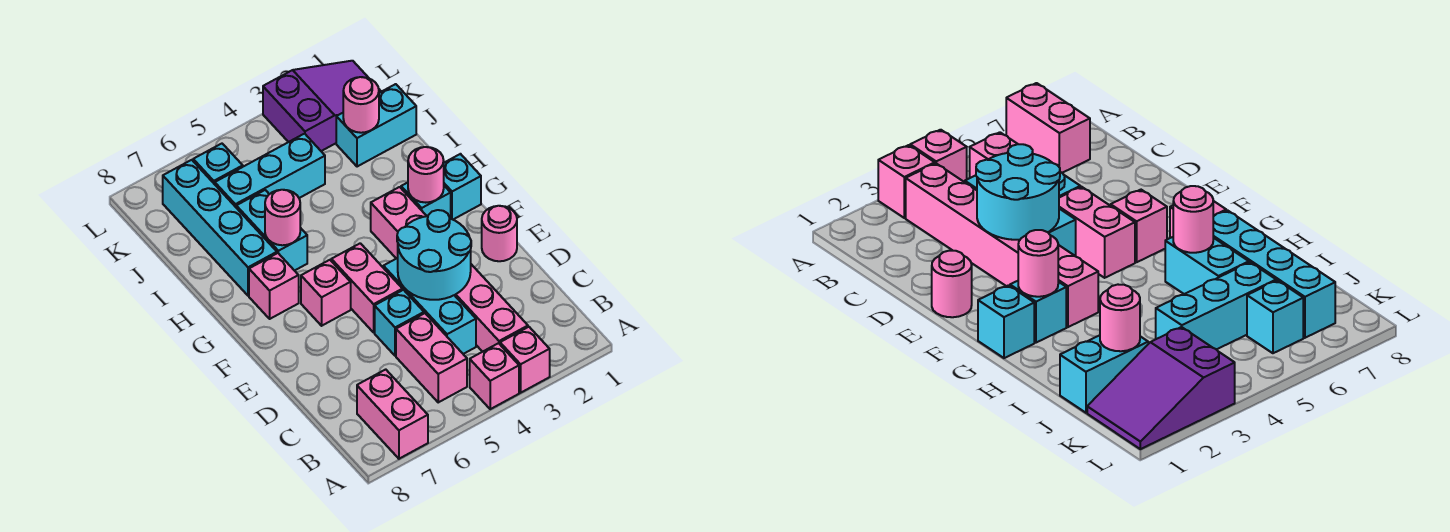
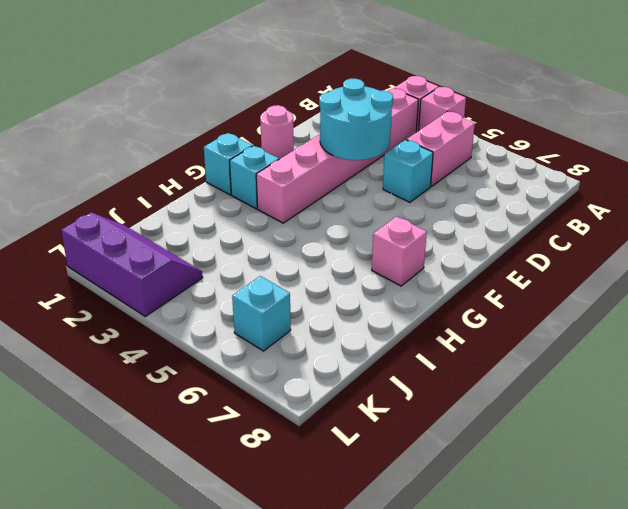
purple 2x3 slope [61,212,203,316] -> purple 2x3 slope turned to [263,61,381,151]
none -> pink 1x2 brick [357,369,428,459]
none -> cyan 1x3 brick [383,258,476,354]
none -> pink 1x2 brick [331,243,402,332]

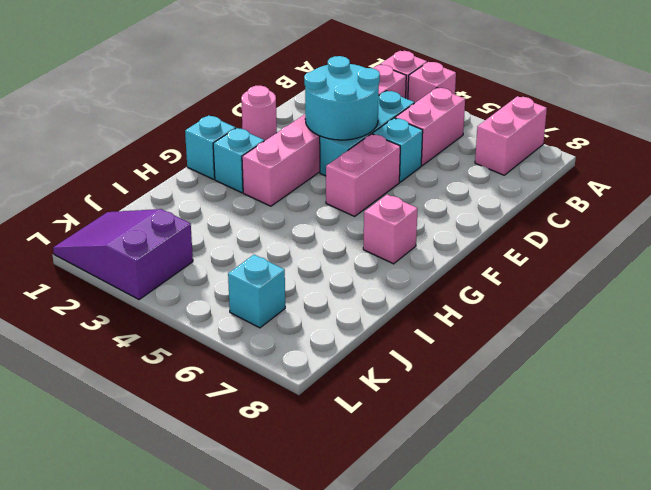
none -> pink 1x1 brick [301,260,351,326]
none -> cyan 1x2 brick [236,190,307,271]
none -> cyan 1x4 brick [163,160,277,296]

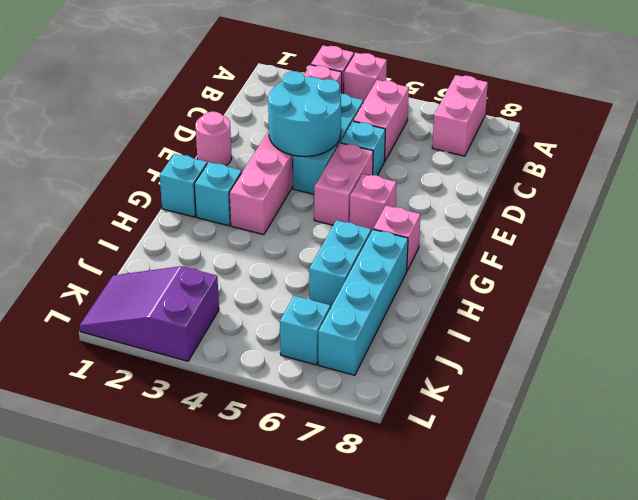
none -> cyan 1x2 brick [336,84,416,167]
none -> cyan 1x3 brick [215,134,325,207]
none -> pink 1x1 round brick [408,147,444,203]

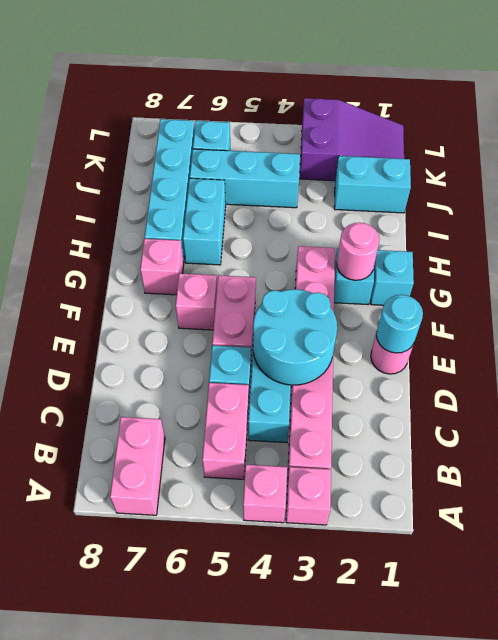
cyan 1x1 round brick [376,295,423,353] -> none
none -> pink 1x1 round brick [265,190,300,245]
none -> pink 1x1 round brick [343,77,379,133]

